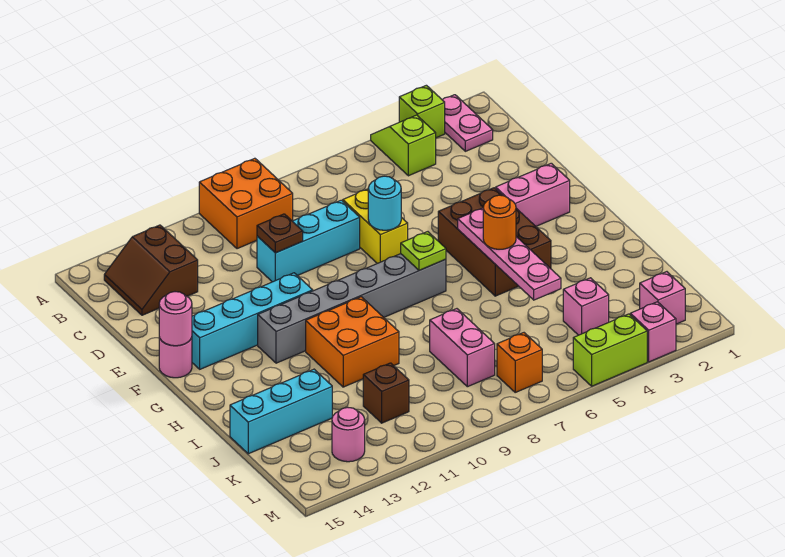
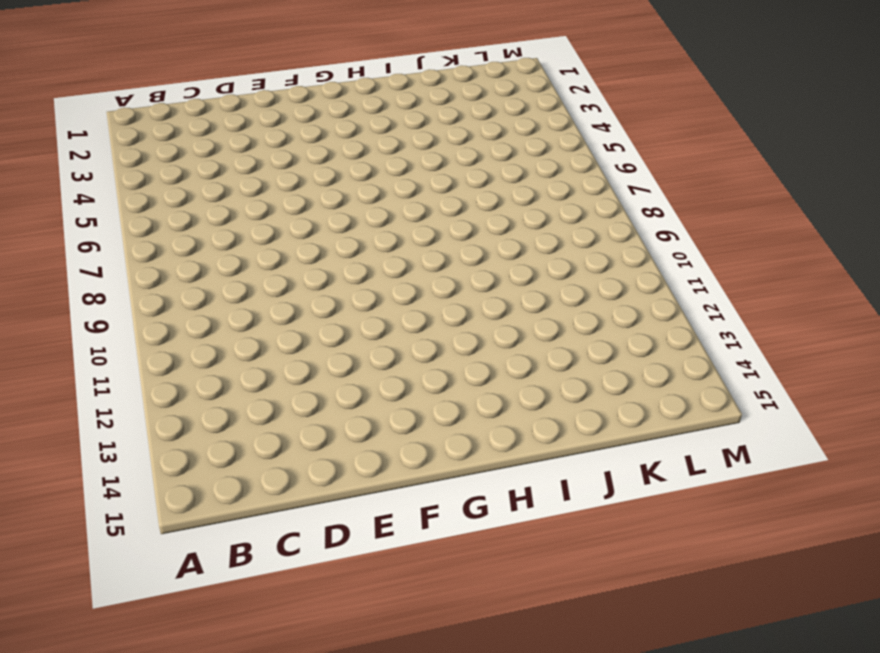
none -> pink 1x2 plate [442,95,493,151]
none -> lime 1x1 brick [399,85,445,138]
none -> lime 1x2 slope [371,115,436,176]

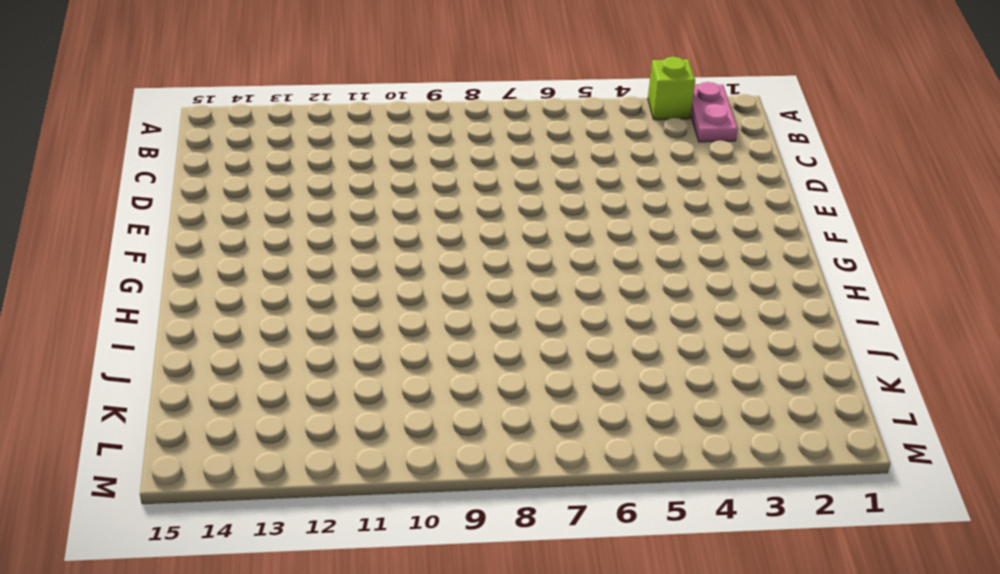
none -> lime 1x2 slope [371,115,436,176]
none -> orange 2x2 brick [199,158,293,249]
none -> brown 2x2 slope [104,225,198,315]

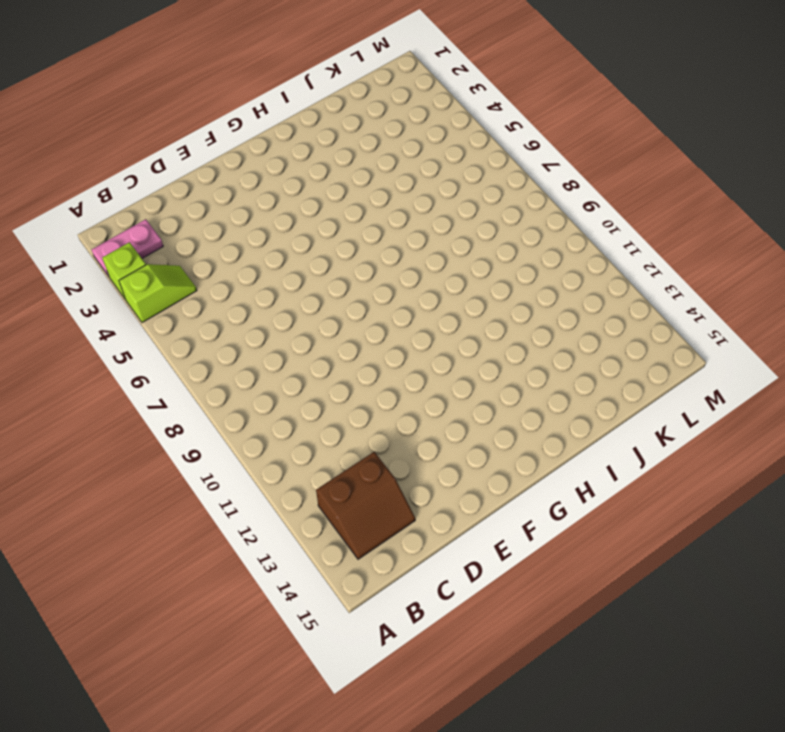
lime 1x2 slope [119,264,197,323] -> lime 1x2 slope turned to [371,115,436,176]
none -> orange 2x2 brick [199,158,293,249]
none -> yellow 1x2 brick [343,189,408,263]
none -> cyan 1x3 brick [257,200,360,282]

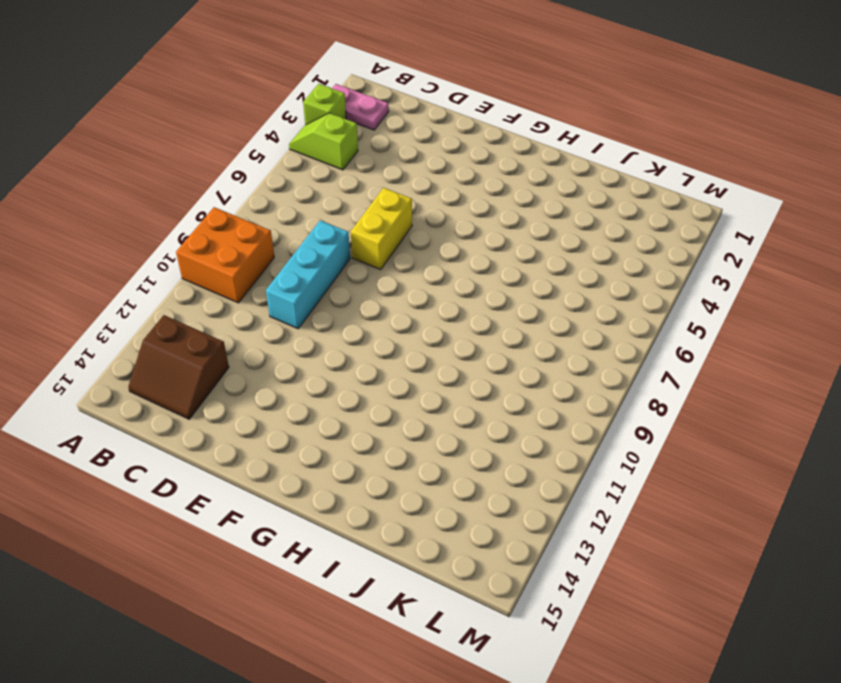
yellow 1x2 brick [351,188,412,270] -> yellow 1x2 brick turned to [343,189,408,263]
none -> pink 1x2 brick [496,163,570,226]
none -> brown 2x3 brick [438,188,551,296]
none -> cyan 1x4 brick [192,273,313,369]

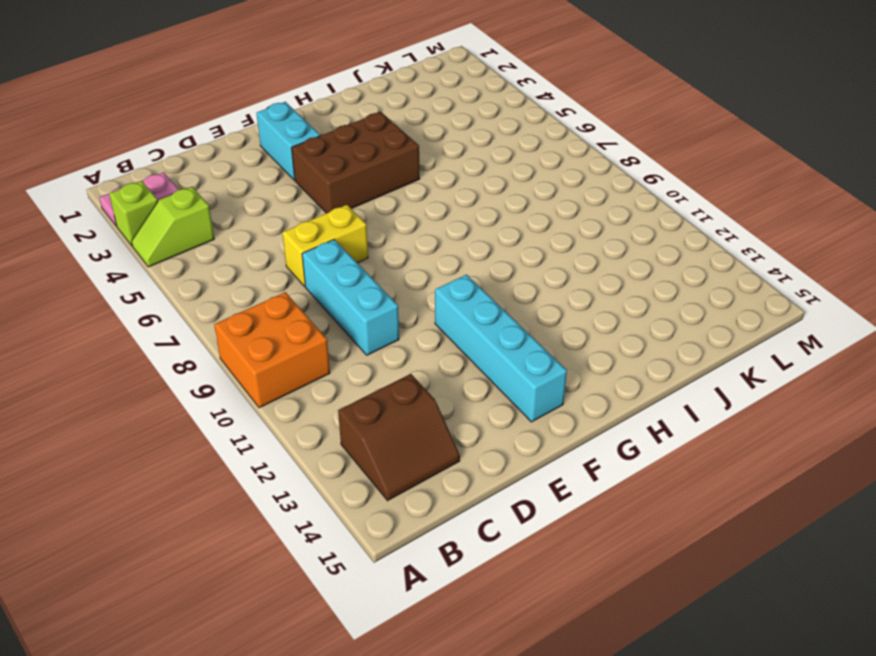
cyan 1x2 brick [257,102,320,180] -> pink 1x2 brick [496,163,570,226]
none -> pink 1x1 round brick [159,337,192,378]
none -> grey 1x6 brick [258,254,446,363]
none -> orange 2x2 brick [306,297,399,387]

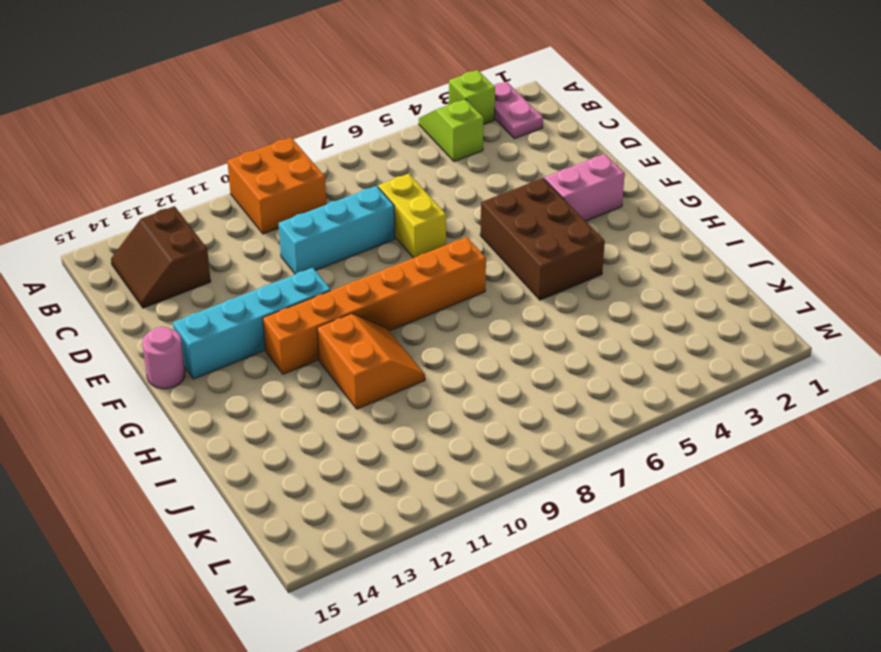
orange 1x6 brick [263,237,486,374] -> grey 1x6 brick [258,254,446,363]
orange 2x2 slope [317,314,425,409] -> orange 2x2 brick [306,297,399,387]
none -> pink 1x2 brick [430,309,495,387]
none -> cyan 1x3 brick [230,369,332,454]
none -> pink 1x1 brick [563,278,609,335]

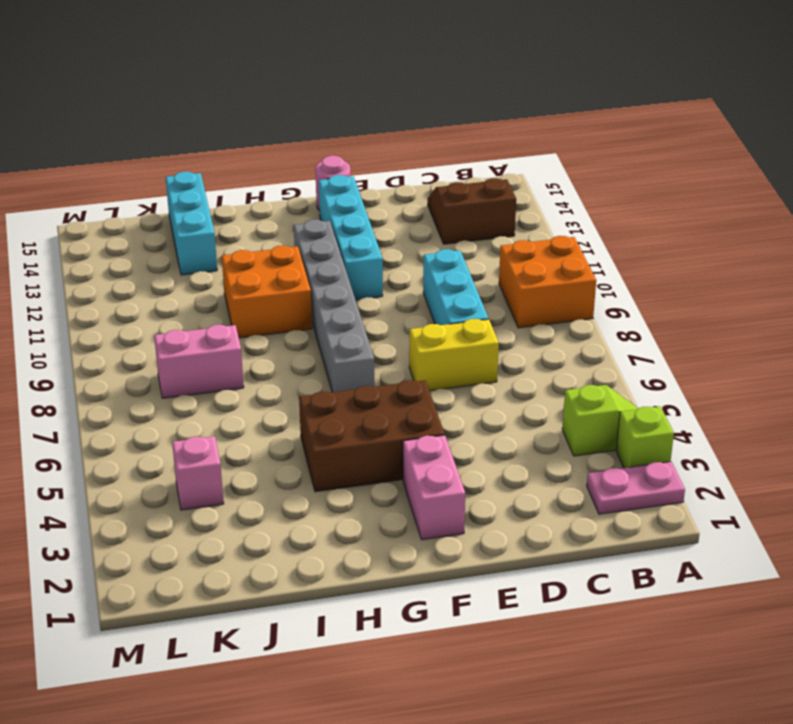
none -> brown 1x1 brick [363,363,409,423]
none -> pink 1x1 brick [640,272,685,324]
none -> orange 1x1 brick [497,333,542,392]

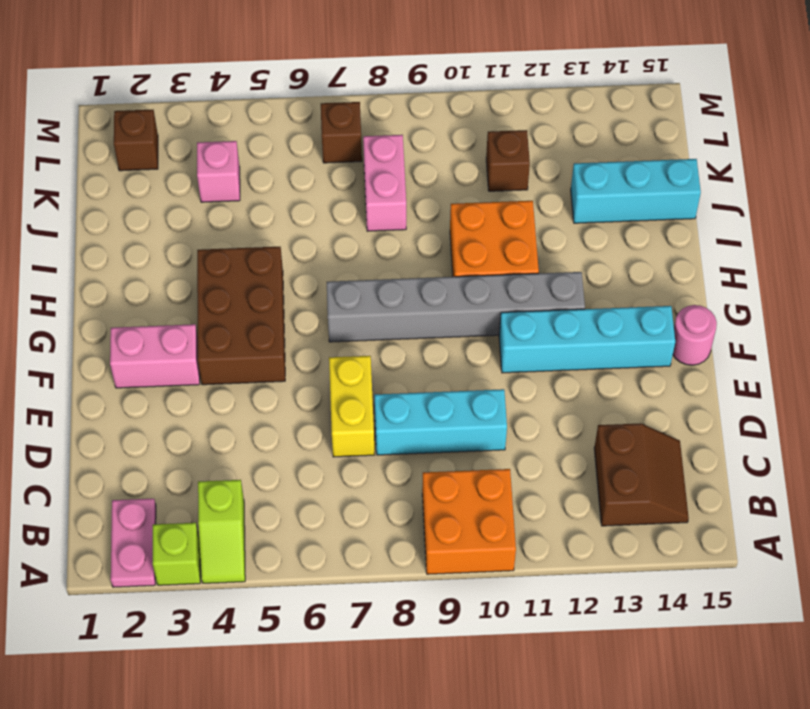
brown 1x1 brick [114,110,158,171] -> pink 1x1 brick [640,272,685,324]
brown 1x1 brick [321,102,362,163] -> orange 1x1 brick [497,333,542,392]
none -> pink 1x1 round brick [332,407,365,462]
none -> pink 1x1 brick [630,302,676,362]
none -> lime 1x2 brick [573,314,647,386]

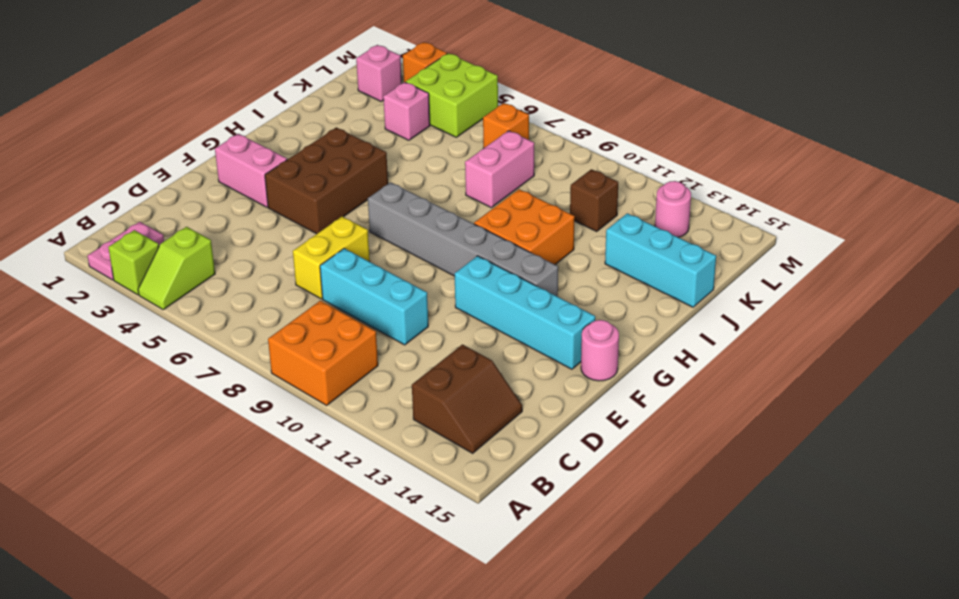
lime 2x2 brick [406,53,498,137] -> lime 1x2 brick [573,314,647,386]
orange 1x1 brick [403,42,447,82] -> pink 1x1 brick [630,302,676,362]
none -> brown 1x1 plate [257,214,303,253]
none -> cyan 1x1 round brick [368,176,401,230]
none -> pink 1x1 round brick [159,292,192,346]

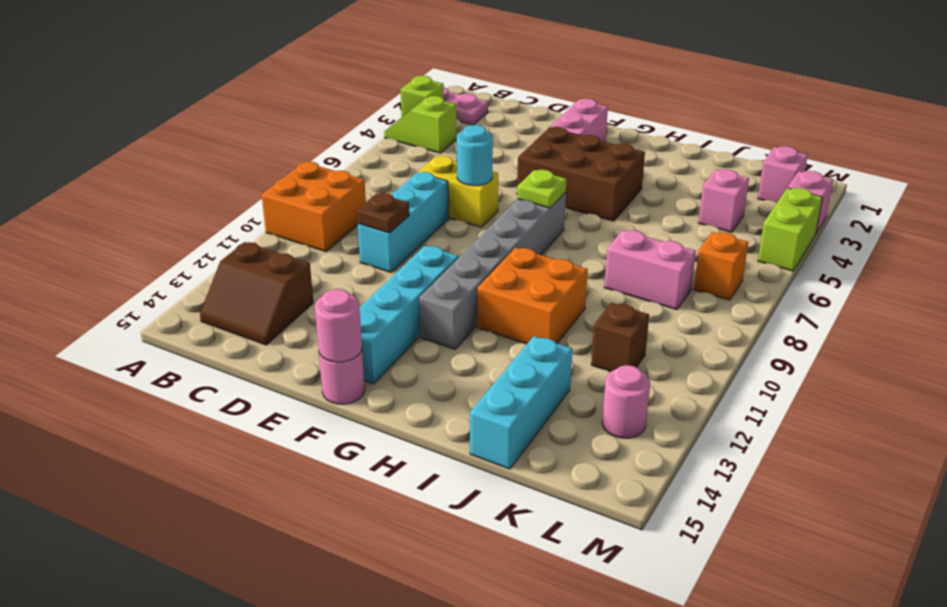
none -> pink 1x4 plate [458,208,561,300]
none -> orange 1x1 round brick [483,195,516,249]

